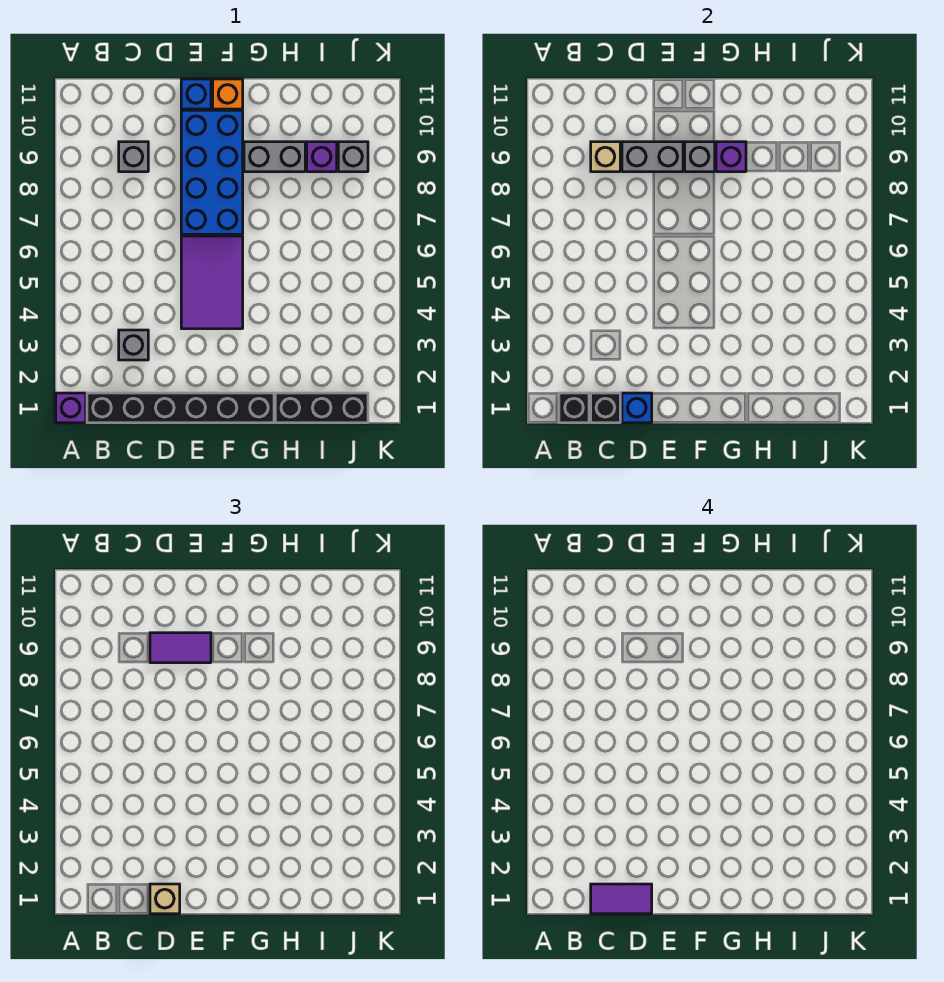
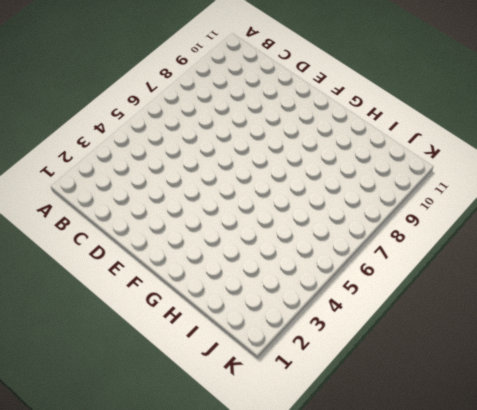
none -> purple 1x1 brick [56,393,86,423]
none -> black 1x6 brick [87,393,274,423]
none -> grey 1x1 brick [119,330,148,360]

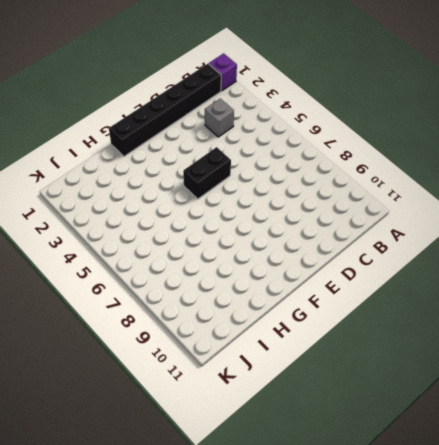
black 1x2 brick [183,147,231,199] -> purple 2x3 tile [181,236,243,329]
none -> grey 1x1 brick [119,142,148,172]
none -> blue 2x4 brick [181,110,243,234]
none -> blue 1x1 brick [181,79,211,109]

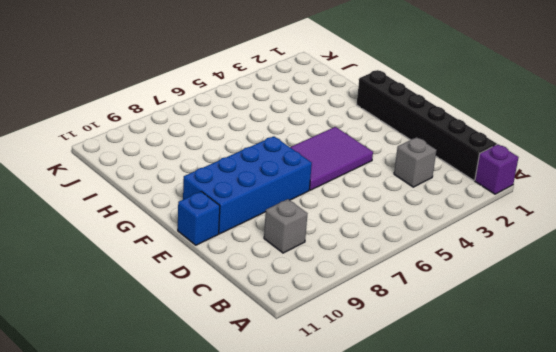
none -> orange 1x1 brick [213,79,243,109]
none -> grey 1x2 brick [244,142,305,172]
none -> black 1x3 brick [275,393,368,423]

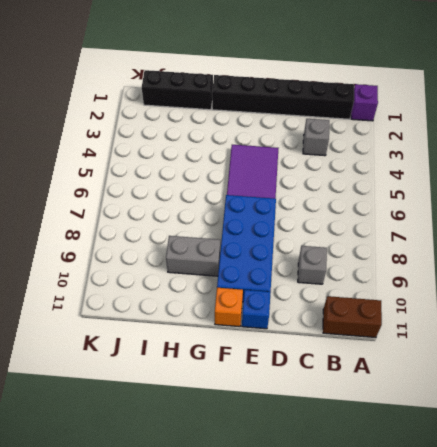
brown 1x2 brick [323,296,382,337] -> none
none -> purple 1x1 brick [307,142,337,172]
none -> grey 1x1 brick [338,142,368,172]
none -> black 1x1 brick [559,393,589,423]

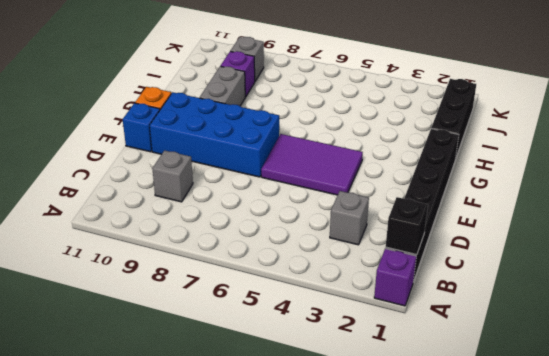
none -> black 1x1 brick [591,393,620,423]
none -> tan 1x1 brick [591,142,620,172]
none -> blue 1x1 brick [622,393,652,423]

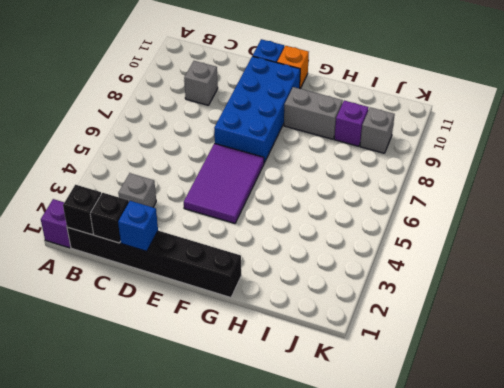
none -> black 1x3 brick [275,393,368,423]
none -> tan 1x1 brick [591,142,620,172]
none -> grey 1x2 brick [622,142,683,172]

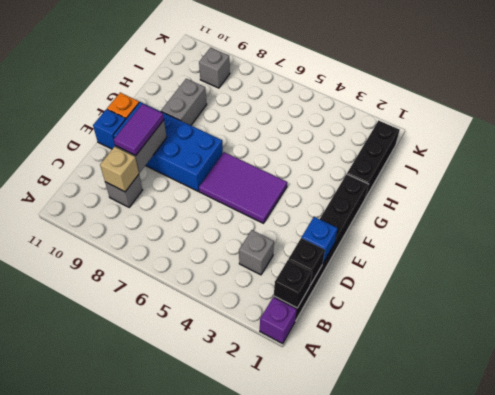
none -> purple 1x1 brick [307,142,337,172]
none -> grey 1x1 brick [685,142,715,172]
none -> purple 1x1 brick [716,142,746,172]

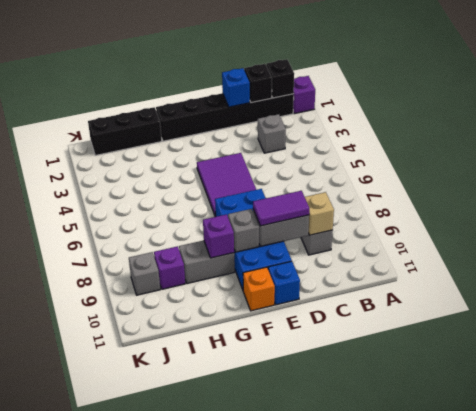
none -> tan 1x1 brick [150,884,180,914]
none -> purple 1x2 tile [591,884,652,914]

